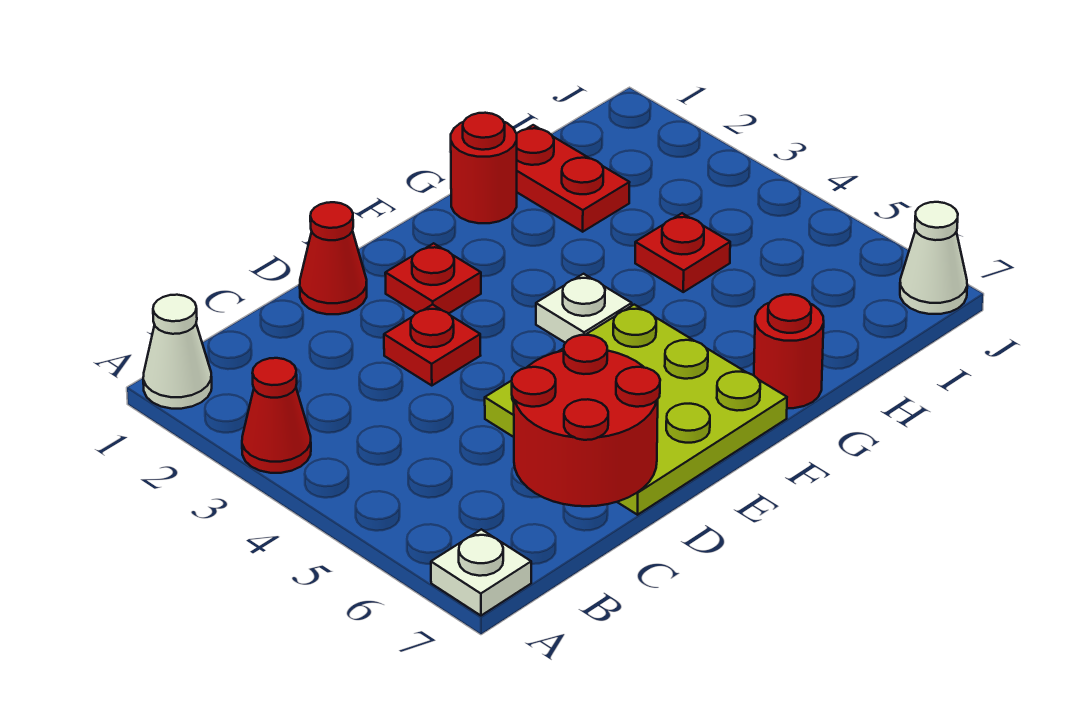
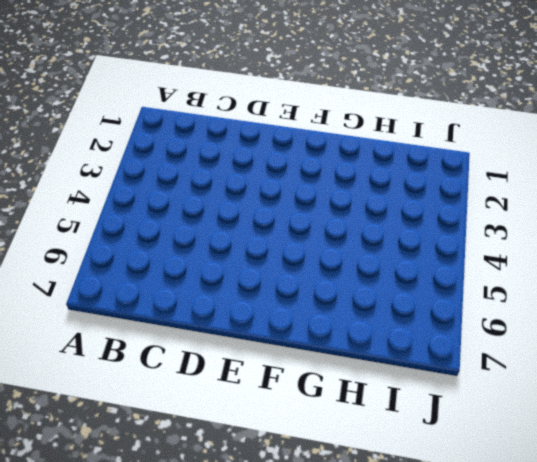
none -> white 1x1 cone [143,295,212,409]
none -> red 1x1 cone [242,358,311,473]
none -> white 1x1 plate [431,529,531,616]

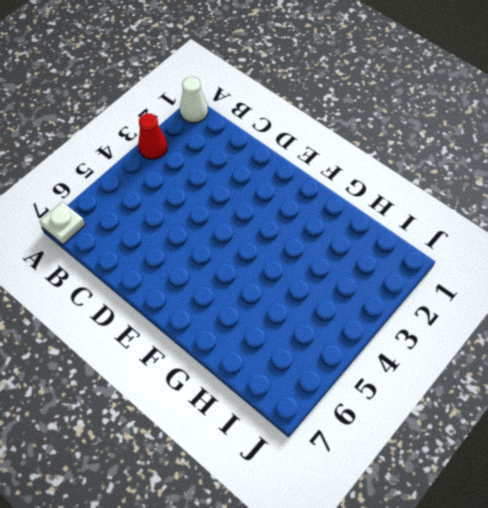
none -> red 1x1 cone [300,202,367,314]
none -> red 1x1 plate [384,305,481,386]
none -> lime 3x3 plate [485,305,787,515]

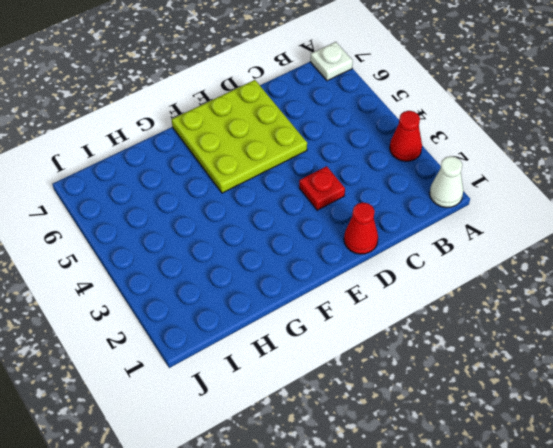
none -> red 1x1 plate [385,243,481,314]
none -> white 1x1 plate [536,274,632,343]
none -> red 1x1 round brick [451,113,517,223]

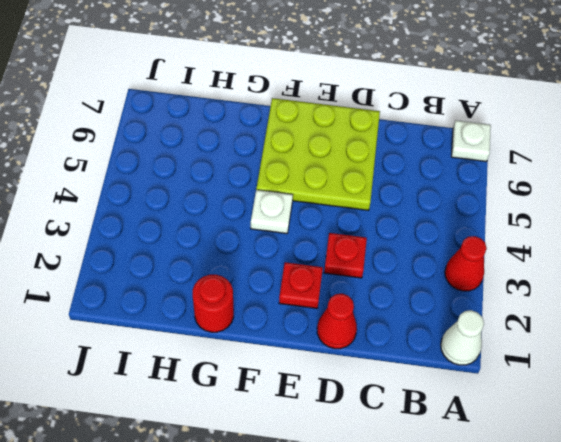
none -> red 1x1 round brick [754,294,824,408]
none -> red 1x2 plate [517,125,630,232]
none -> red 1x1 plate [635,213,730,292]

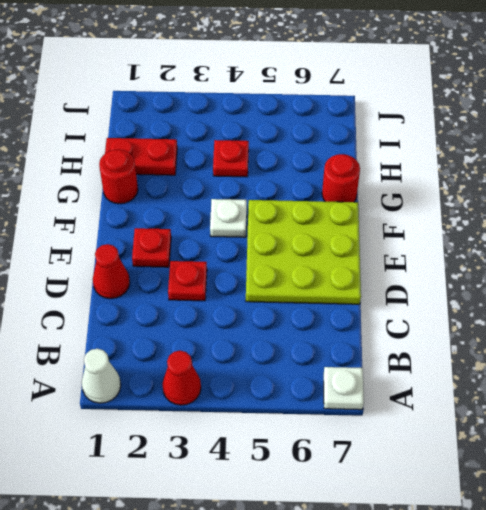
none -> white 1x1 cone [900,202,967,314]
none -> red 2x2 round brick [512,335,660,506]

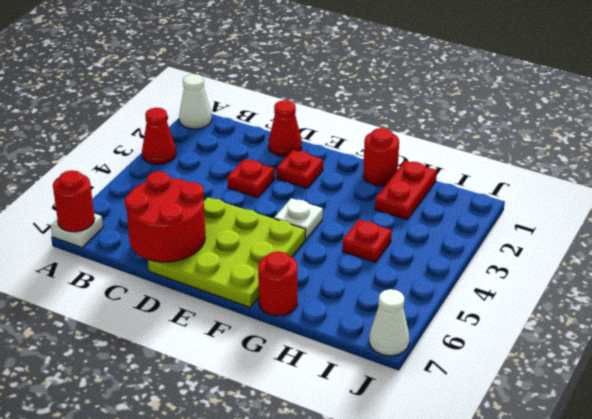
red 1x1 round brick [53,170,95,232] -> none

